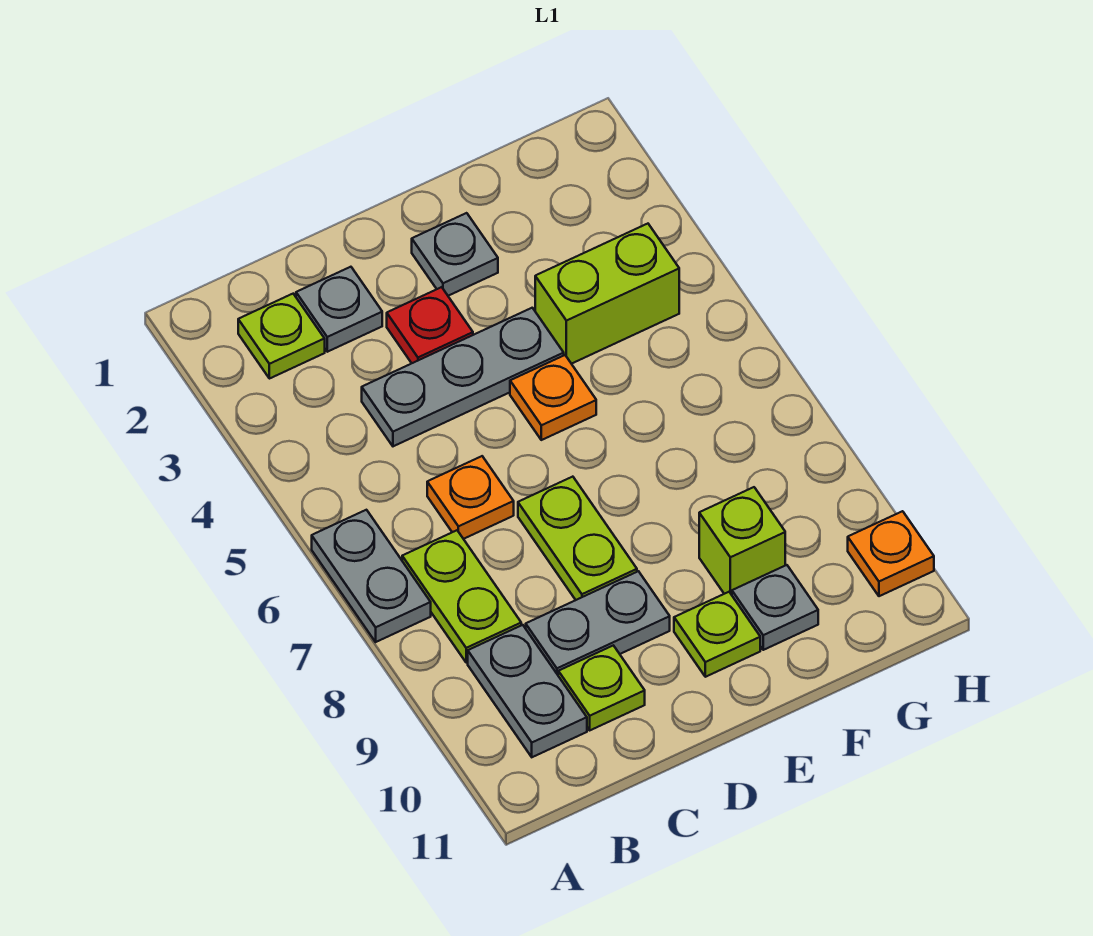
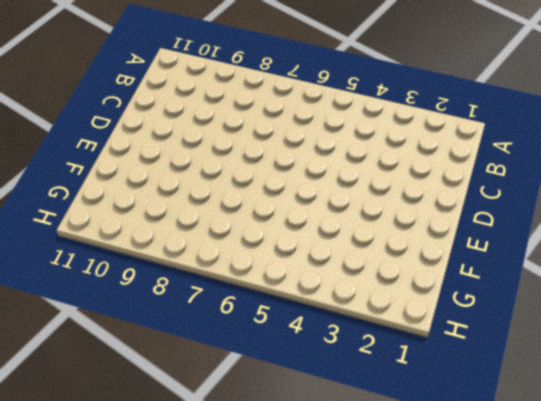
none -> grey 1x2 plate [312,510,431,642]
none -> lime 1x1 plate [238,294,325,379]
none -> lime 1x2 plate [402,530,521,663]

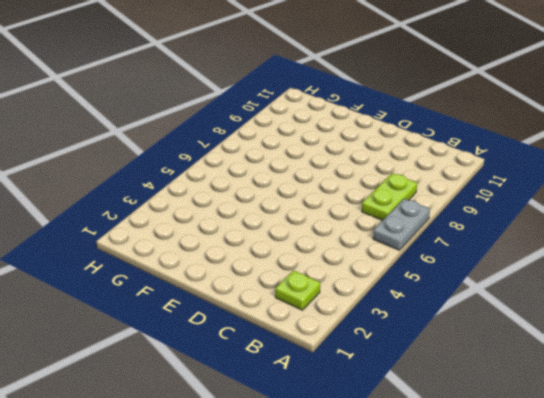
none -> grey 1x2 plate [468,625,587,757]
none -> grey 1x1 plate [296,267,382,352]
none -> grey 1x3 plate [362,308,564,446]

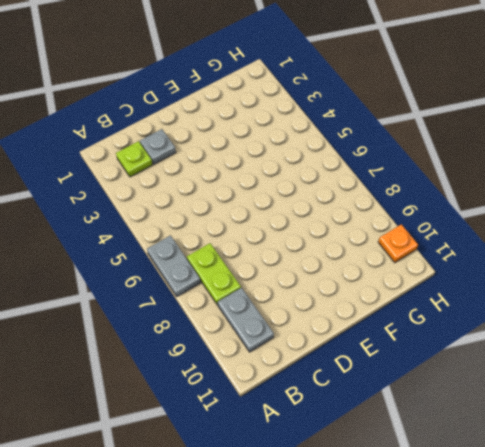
none -> grey 1x3 plate [362,308,564,446]
none -> orange 1x1 plate [427,456,514,539]
none -> grey 1x2 plate [526,571,670,675]

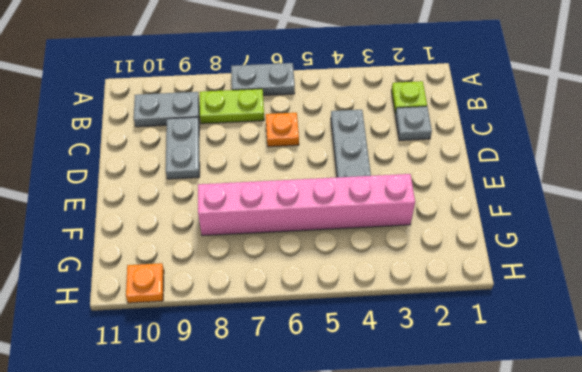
pink 1x6 brick [198,174,415,236] -> lime 1x2 brick [535,224,679,364]
none -> lime 1x1 plate [558,645,645,730]
none -> red 1x1 plate [387,287,473,363]
none -> lime 1x2 plate [518,477,637,600]

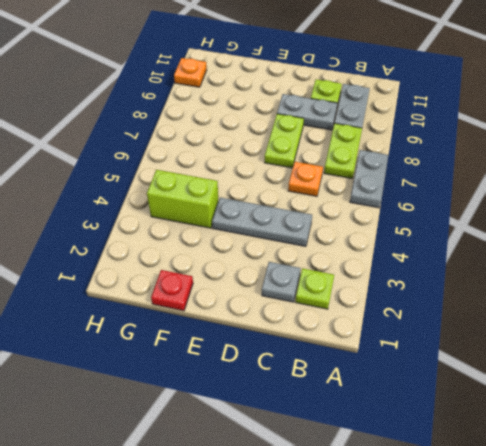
red 1x1 plate [151,270,193,311] -> red 1x1 plate moved to [387,287,473,363]
none -> grey 1x1 plate [412,213,498,296]
none -> orange 1x1 plate [510,355,596,440]
none -> lime 1x1 plate [674,592,760,677]

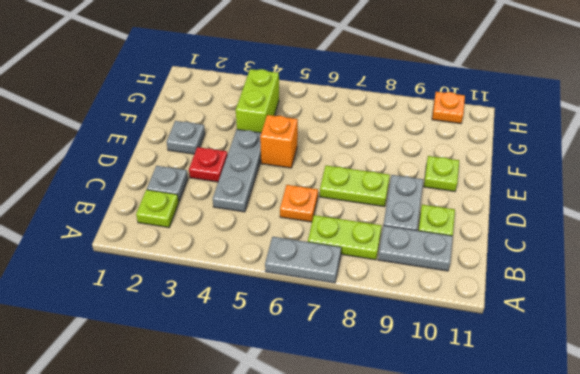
orange 1x1 brick [260,115,298,168] -> orange 1x1 plate [510,355,596,440]
none -> lime 1x1 brick [699,487,785,595]
none -> grey 1x1 plate [732,565,818,650]

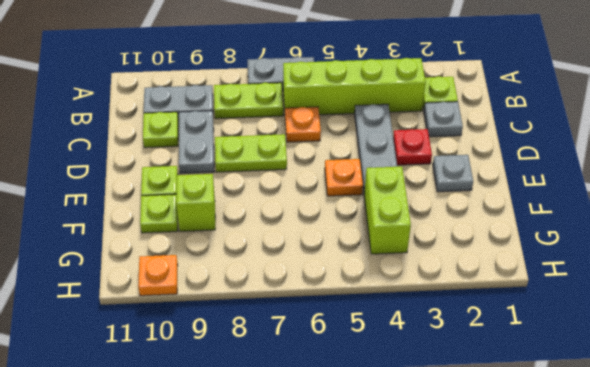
lime 1x4 brick [283,58,426,115] -> none
lime 1x1 plate [140,194,178,233] -> grey 1x1 plate [732,565,818,650]

